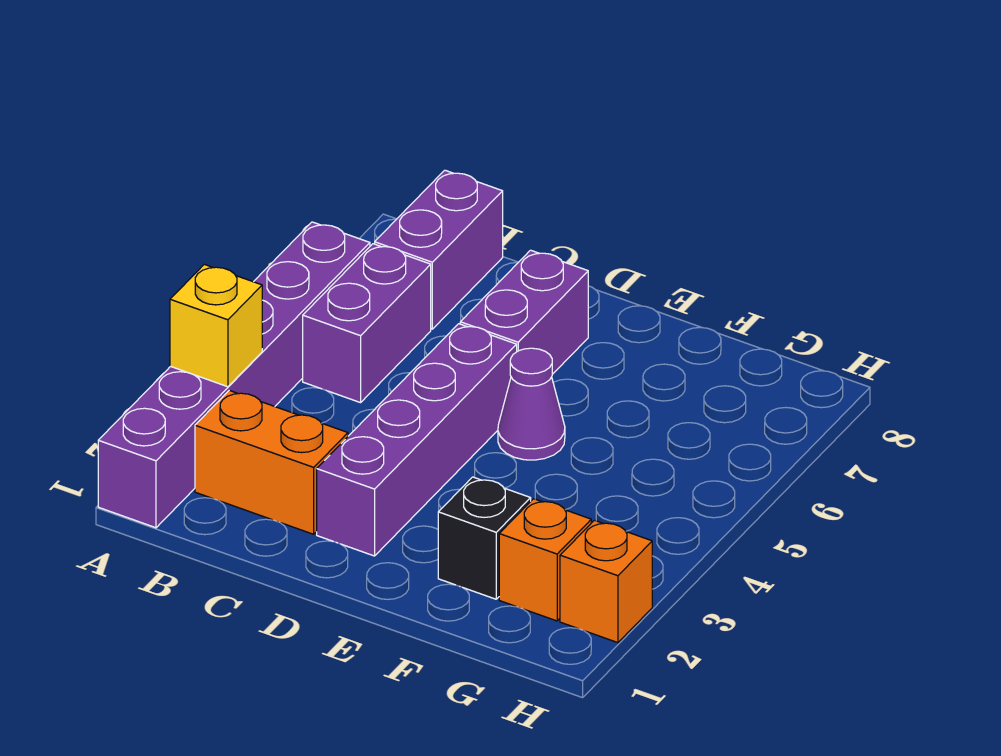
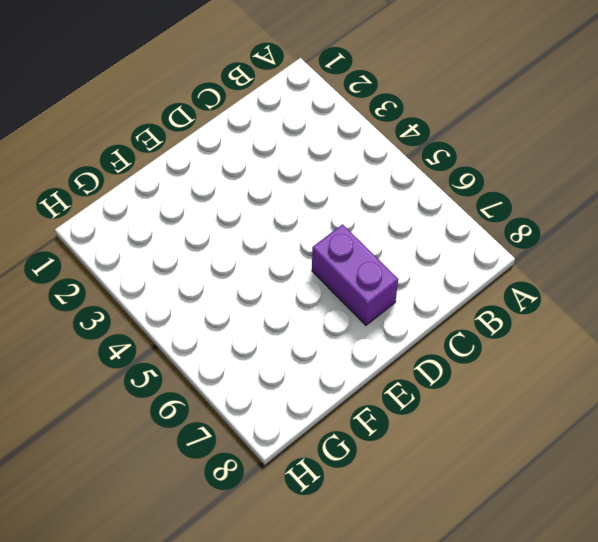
none -> purple 1x6 brick [98,222,370,528]
none -> orange 1x2 brick [195,390,348,534]

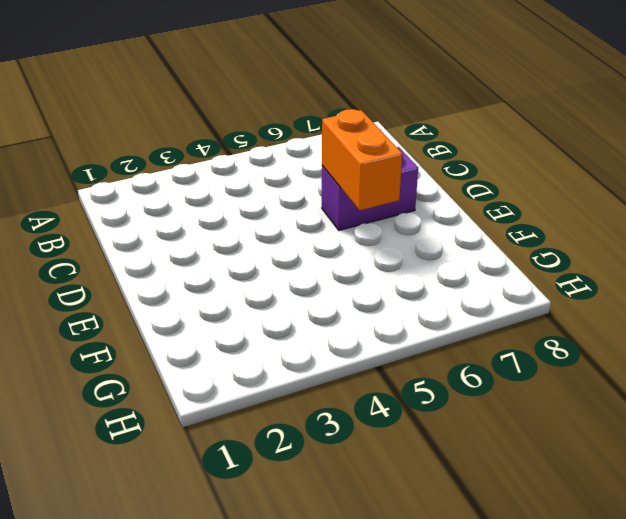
orange 1x2 brick [322,109,402,211] -> orange 1x2 brick moved to [195,390,348,534]
none -> purple 1x6 brick [98,222,370,528]
none -> purple 1x2 brick [303,244,431,403]

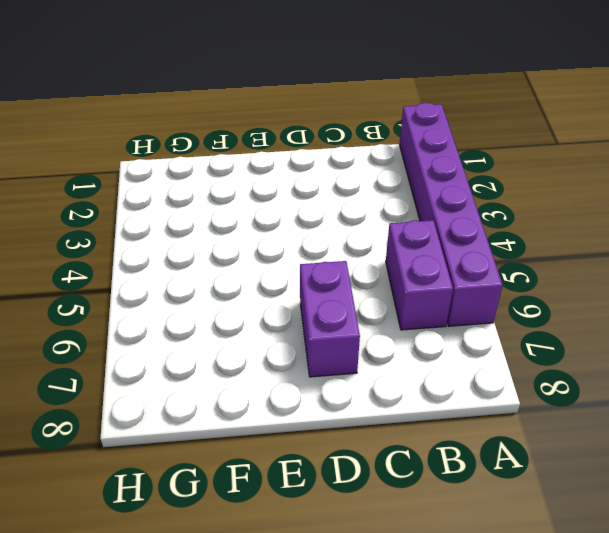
none -> orange 1x2 brick [195,390,348,534]
none -> purple 1x2 brick [375,170,503,329]

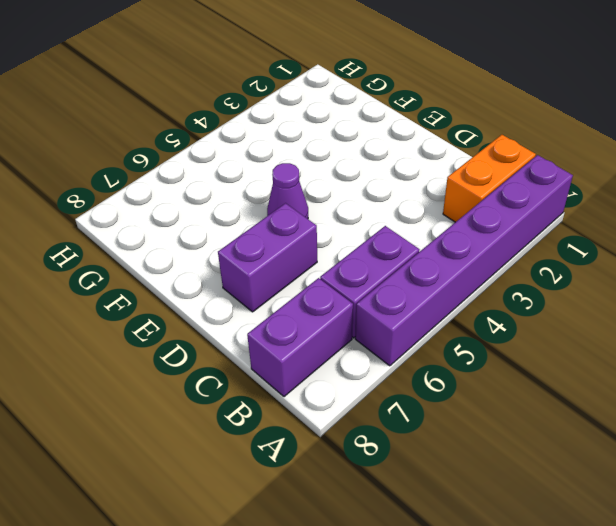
orange 1x2 brick [443,135,536,222] -> orange 1x2 brick turned to [195,390,348,534]
none -> purple 1x4 brick [317,324,517,556]
none -> black 1x1 brick [438,477,531,599]

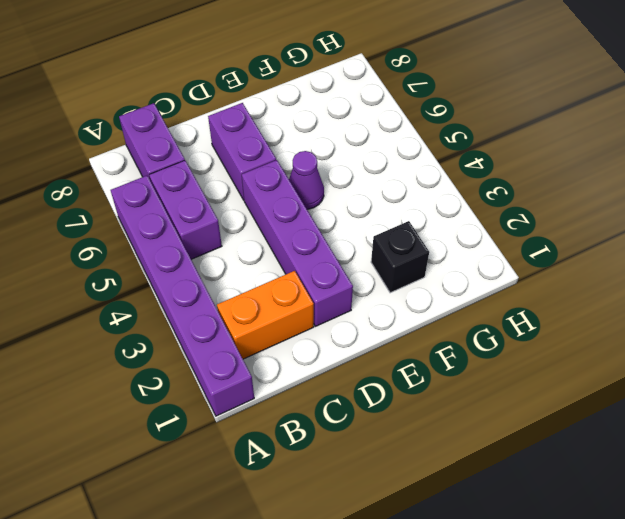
none -> orange 1x1 brick [499,499,591,621]
none -> orange 1x1 brick [560,520,652,643]

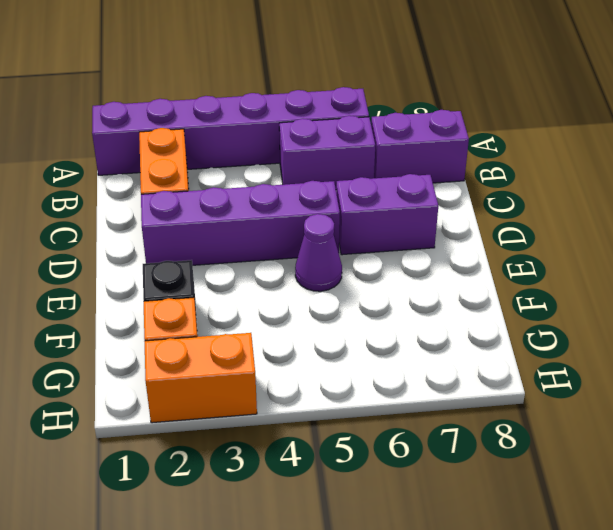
orange 1x2 brick [144,333,257,423] -> orange 1x1 brick [560,520,652,643]
none -> yellow 1x1 brick [170,264,262,387]

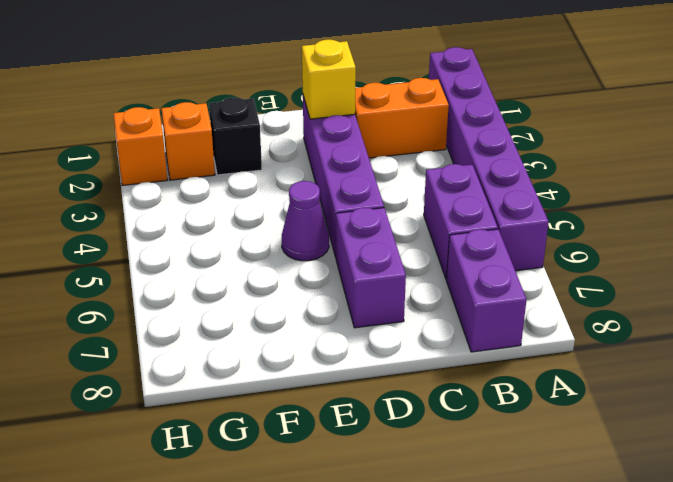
yellow 1x1 brick [302,40,356,119] -> yellow 1x1 brick moved to [170,264,262,387]

